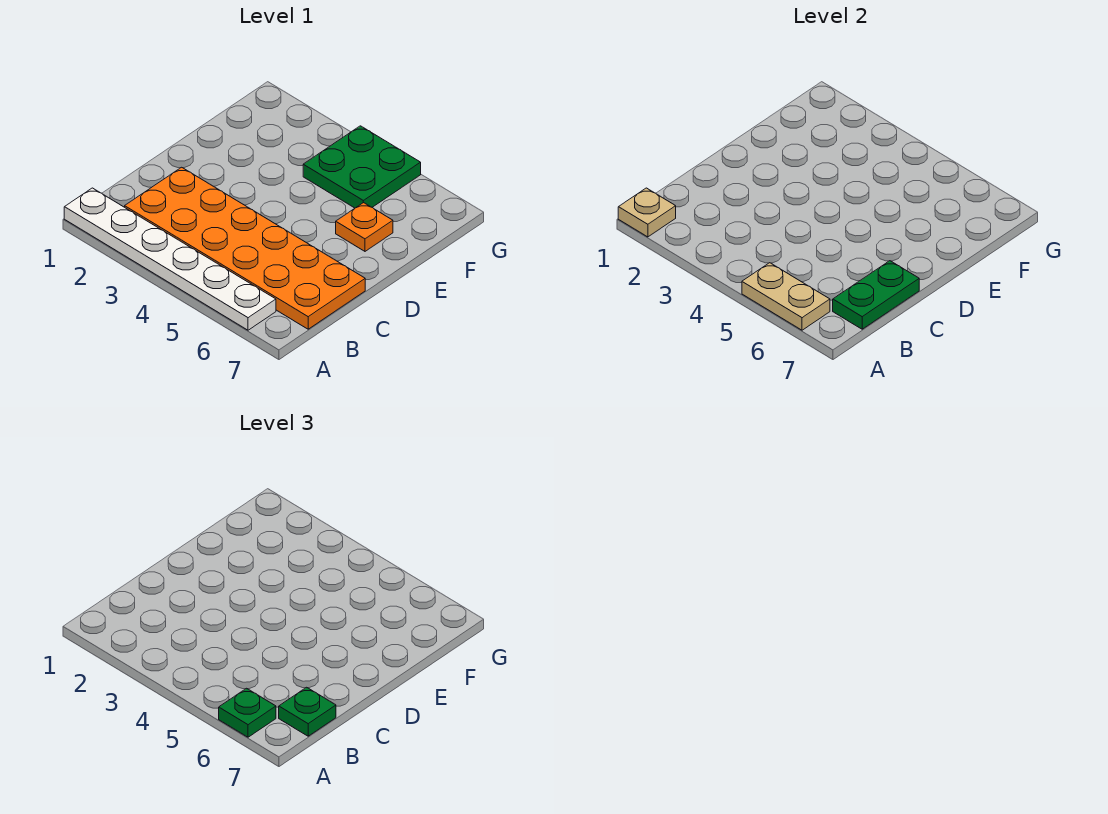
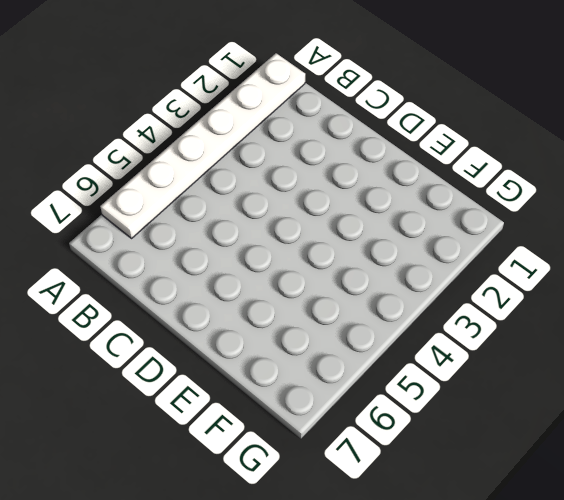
none -> orange 2x6 plate [125,167,365,329]
none -> orange 1x1 plate [336,203,393,251]

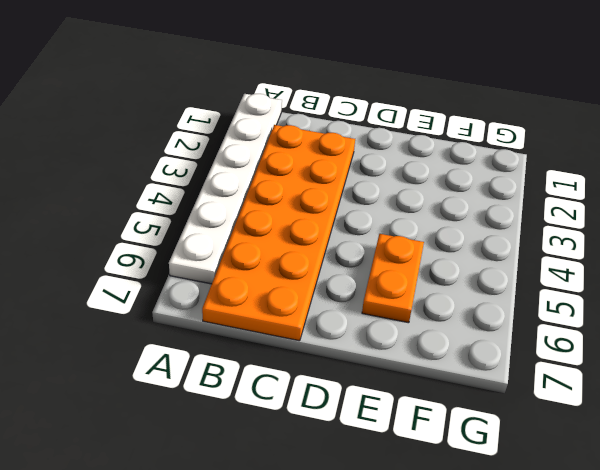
orange 1x2 plate [362,234,424,323] -> orange 1x1 plate [336,203,393,251]
none -> green 2x2 plate [303,126,421,208]
none -> tan 1x1 plate [618,188,676,237]

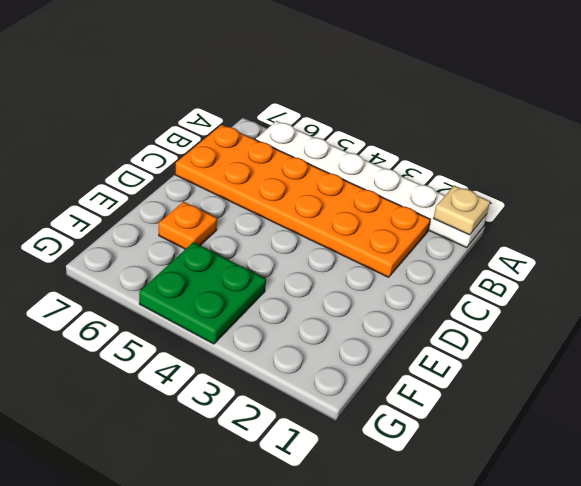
none -> tan 1x2 plate [742,263,830,330]
none -> green 1x2 plate [833,261,919,329]

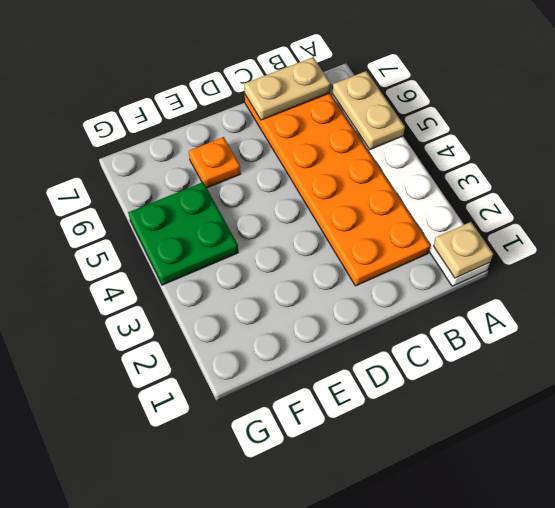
tan 1x2 plate [244,57,331,120] -> green 1x2 plate [833,261,919,329]
none -> green 1x1 plate [219,688,276,737]
none -> green 1x1 plate [279,687,336,736]

